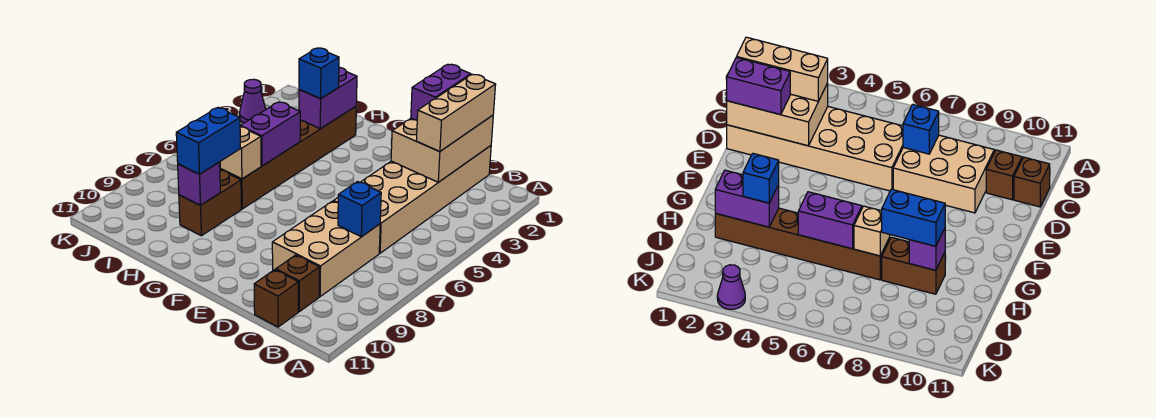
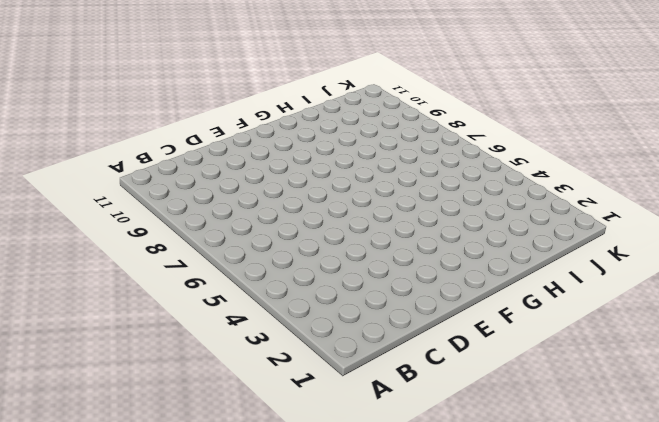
none -> tan 2x6 brick [333,146,491,253]
none -> tan 2x3 brick [272,201,380,297]
none -> brown 1x1 brick [276,255,320,312]

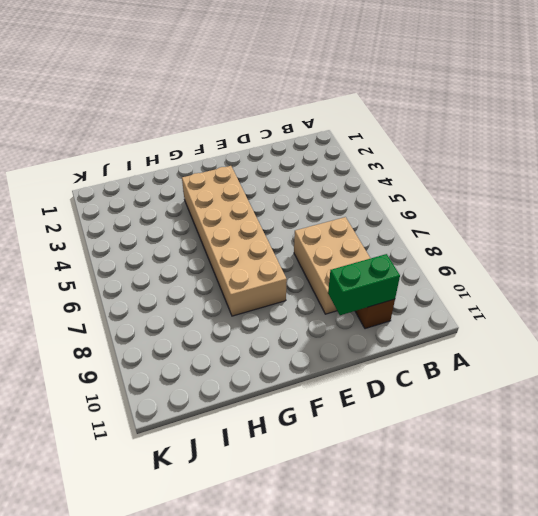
green 1x2 brick [328,254,400,315] -> none
tan 2x6 brick [182,166,287,316] -> tan 2x6 brick moved to [333,146,491,253]
none -> brown 1x1 brick [254,270,298,327]
none -> brown 1x6 brick [220,107,356,209]
none -> brown 1x2 brick [179,170,242,236]

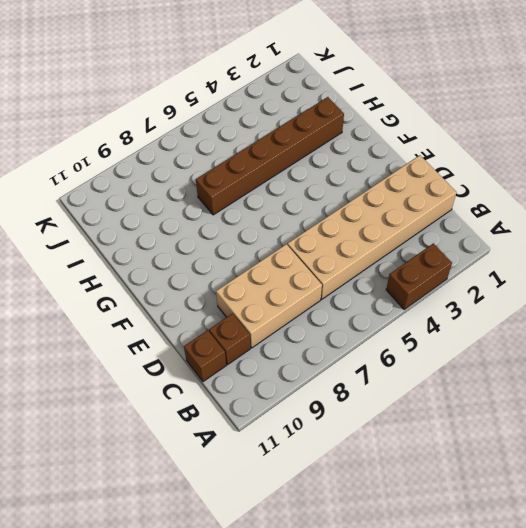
brown 1x2 brick [386,243,452,309] -> brown 1x2 brick moved to [179,170,242,236]
none -> purple 1x1 cone [240,79,266,123]
none -> tan 2x3 brick [391,115,493,182]
none -> blue 1x1 brick [338,182,381,237]

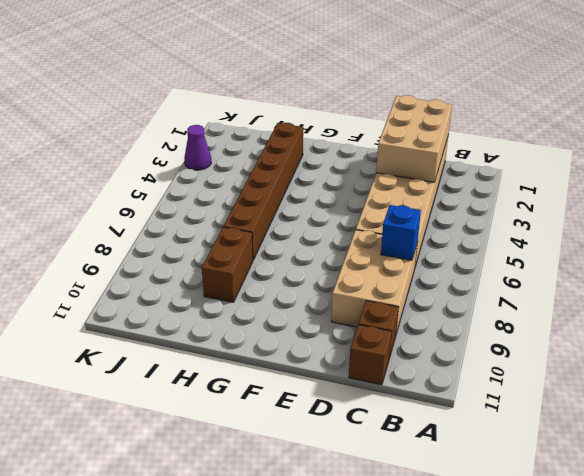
none -> purple 1x2 brick [299,67,357,129]
none -> purple 1x2 brick [240,102,300,166]
none -> tan 1x1 brick [220,127,261,179]

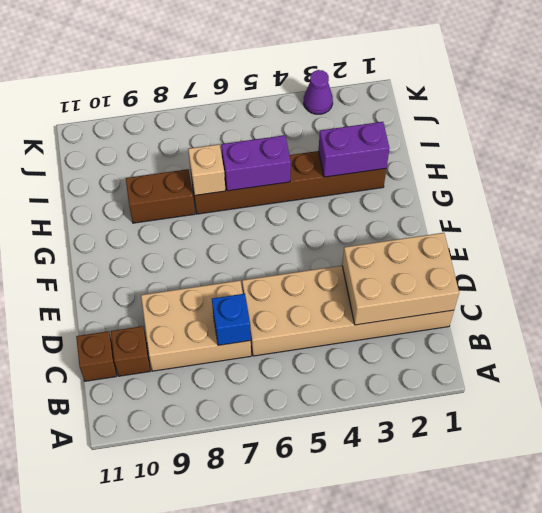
none -> purple 1x1 brick [178,162,220,205]
none -> tan 1x3 brick [416,74,496,152]
none -> purple 1x2 brick [411,64,471,120]

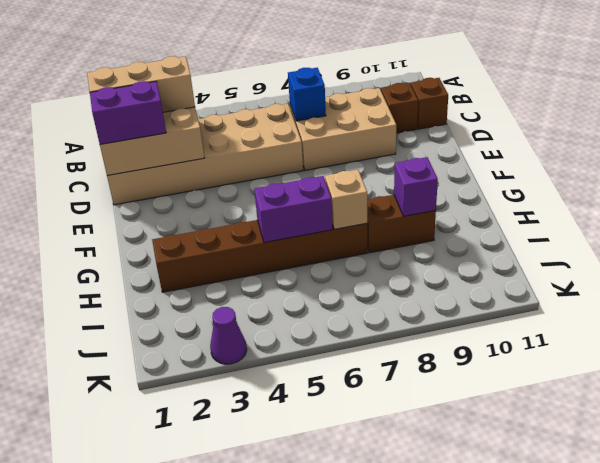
none -> purple 1x2 brick [299,67,357,129]
none -> blue 1x1 brick [299,48,339,99]
none -> blue 1x2 brick [176,108,240,174]

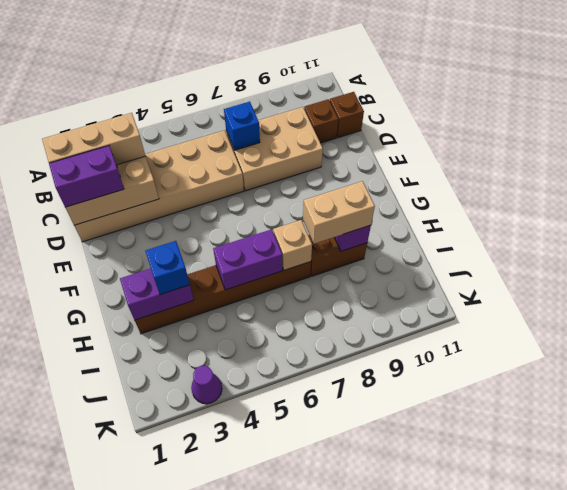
tan 1x2 brick [303,181,375,244] -> blue 1x2 brick [176,108,240,174]

